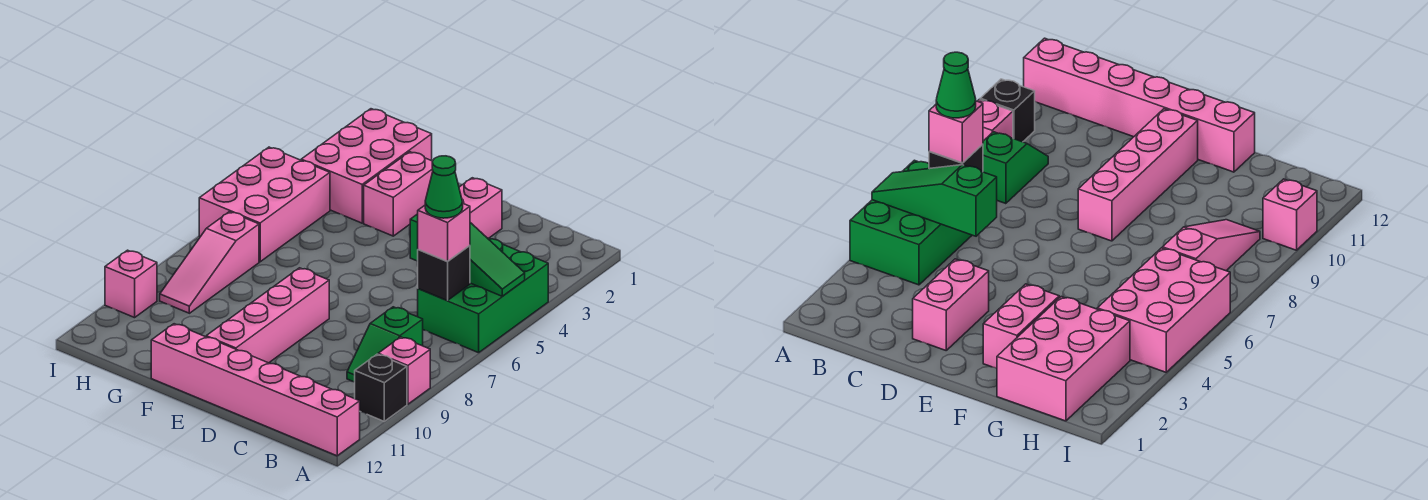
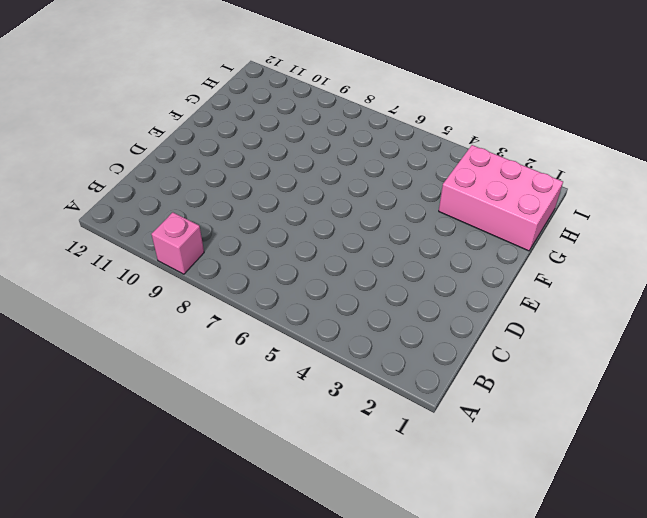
none -> green 2x3 brick [418,238,548,353]
none -> black 1x1 brick [355,354,407,421]
none -> pink 1x6 brick [151,324,360,456]

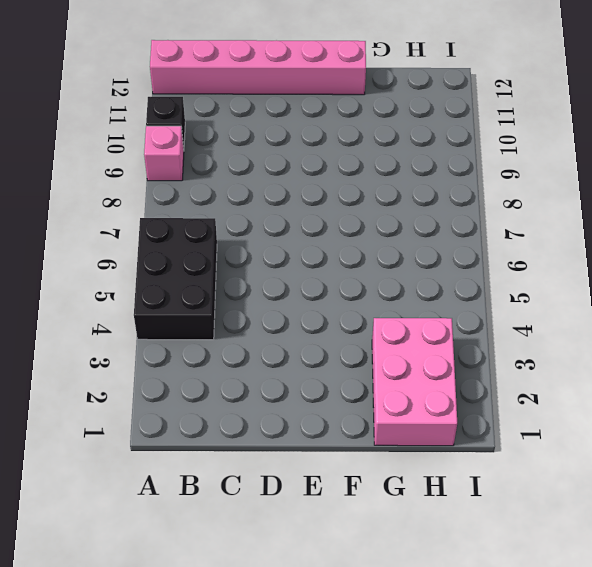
black 2x3 brick [134,218,217,340] -> green 2x3 brick [418,238,548,353]
none -> green 1x2 slope [347,307,423,382]
none -> pink 1x2 brick [459,178,502,238]
none -> pink 1x4 brick [206,268,329,363]

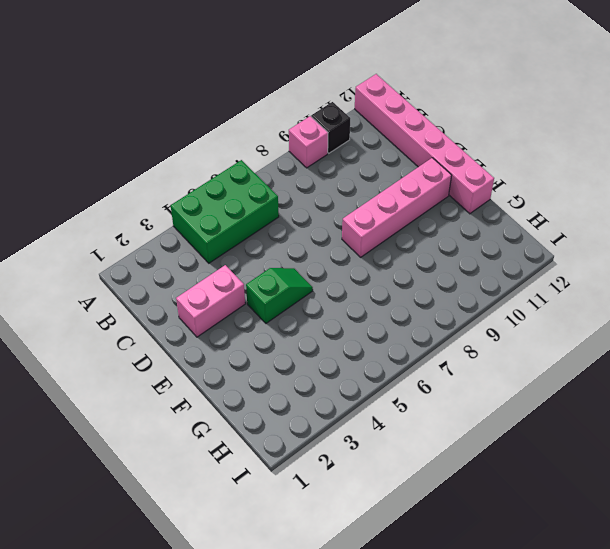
green 1x2 slope [246,268,313,323] -> green 1x2 slope moved to [347,307,423,382]
none -> pink 1x2 brick [364,152,433,236]
none -> pink 2x3 brick [301,109,432,223]
none -> pink 2x3 brick [199,147,330,262]

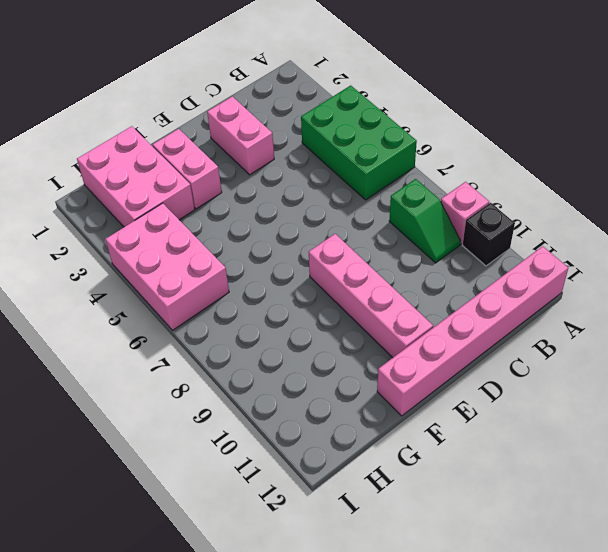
none -> pink 1x3 slope [160,212,259,313]
none -> pink 1x1 brick [105,250,157,318]
none -> green 1x3 slope [410,214,525,296]

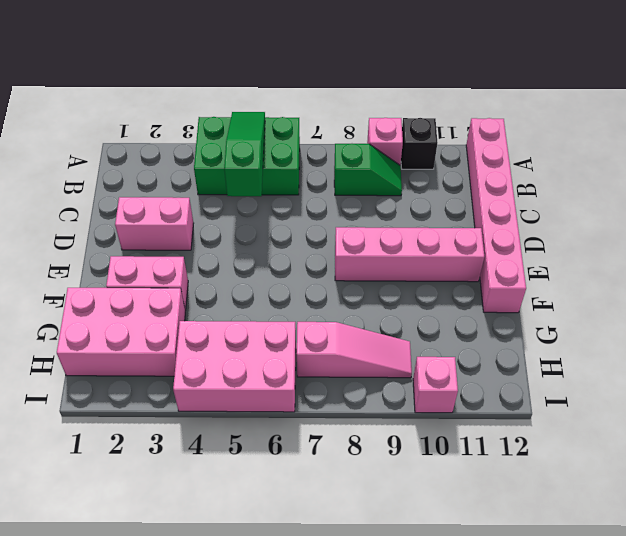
none -> black 1x1 brick [418,245,470,301]
none -> pink 1x1 brick [418,204,470,261]
none -> green 1x1 cone [425,156,463,218]

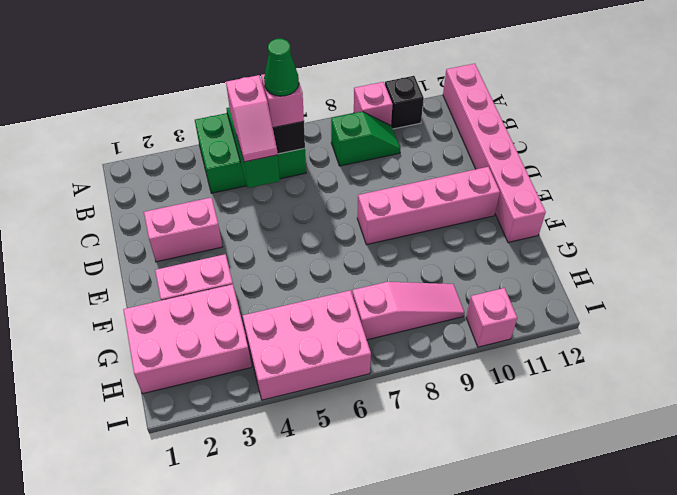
pink 1x2 slope [226,75,278,162] -> none

